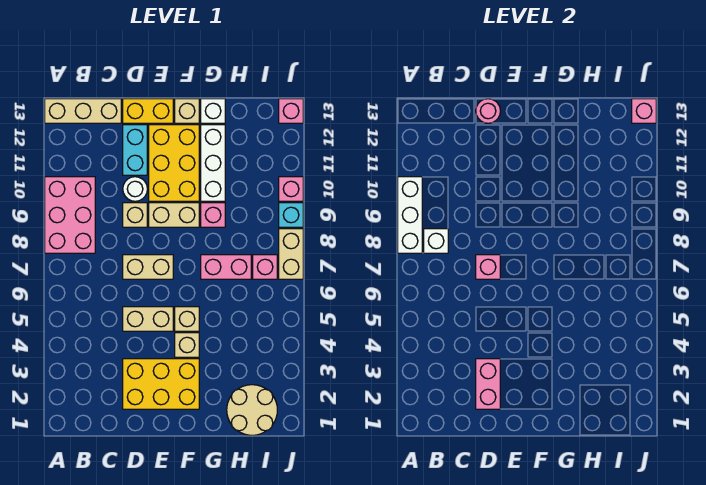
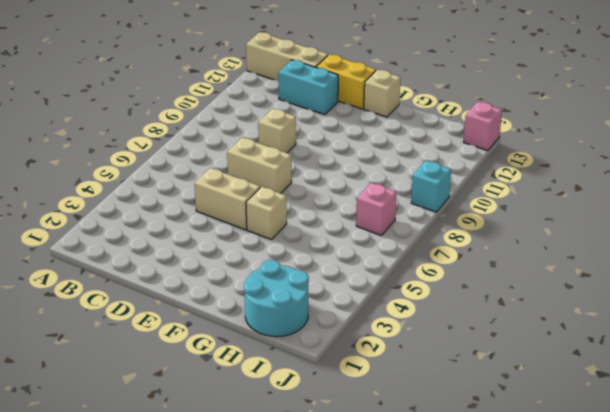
cyan 1x2 brick [278,60,338,115] -> cyan 1x2 brick turned to [123,125,147,175]
cyan 2x2 round brick [244,260,309,337] -> tan 2x2 round brick [227,385,277,435]
none -> pink 2x3 brick [45,177,95,253]
none -> yellow 2x3 brick [123,359,199,409]
none -> white 1x1 round brick [123,177,147,201]
none -> tan 1x2 brick [149,203,199,227]

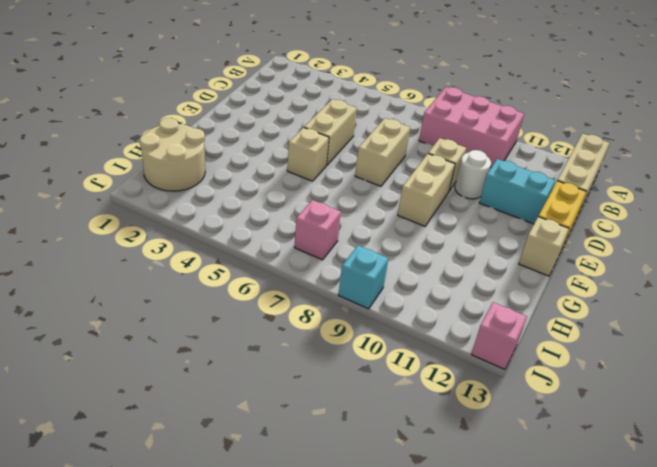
none -> yellow 2x3 brick [123,359,199,409]
none -> yellow 2x3 brick [149,125,199,201]
none -> tan 1x1 brick [175,333,199,357]
none -> pink 1x2 brick [201,255,251,279]

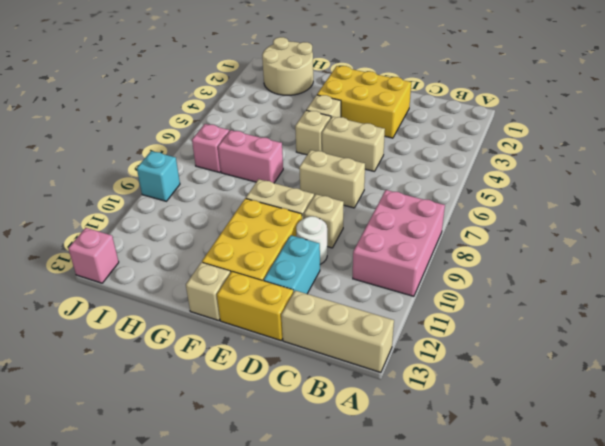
none -> pink 1x1 brick [201,203,225,227]
none -> white 1x3 brick [201,125,225,201]
none -> white 1x1 brick [201,99,225,123]
none -> tan 1x2 brick [279,229,303,279]

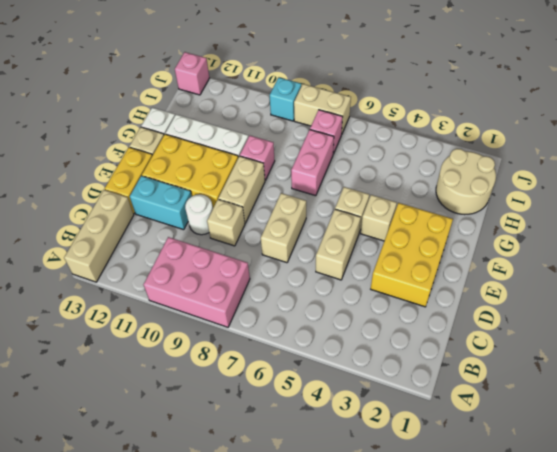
none -> pink 1x1 brick [279,177,303,201]
none -> white 1x3 brick [398,177,422,253]
none -> white 1x1 brick [424,229,448,253]
none -> pink 1x2 brick [476,359,500,409]

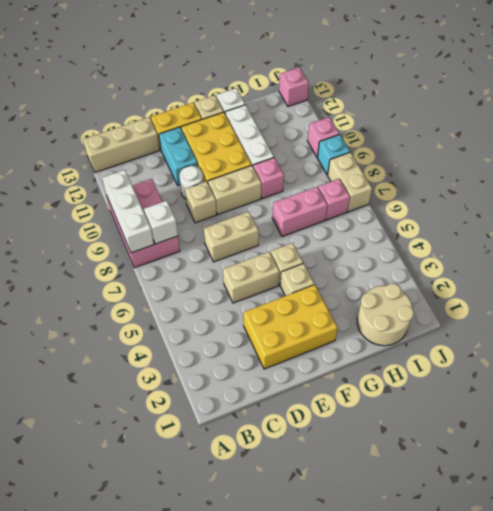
none -> pink 1x2 brick [476,359,500,409]
none -> pink 1x1 brick [476,255,500,279]
none -> pink 1x1 round brick [476,99,500,123]
none -> pink 1x1 brick [632,99,656,123]

